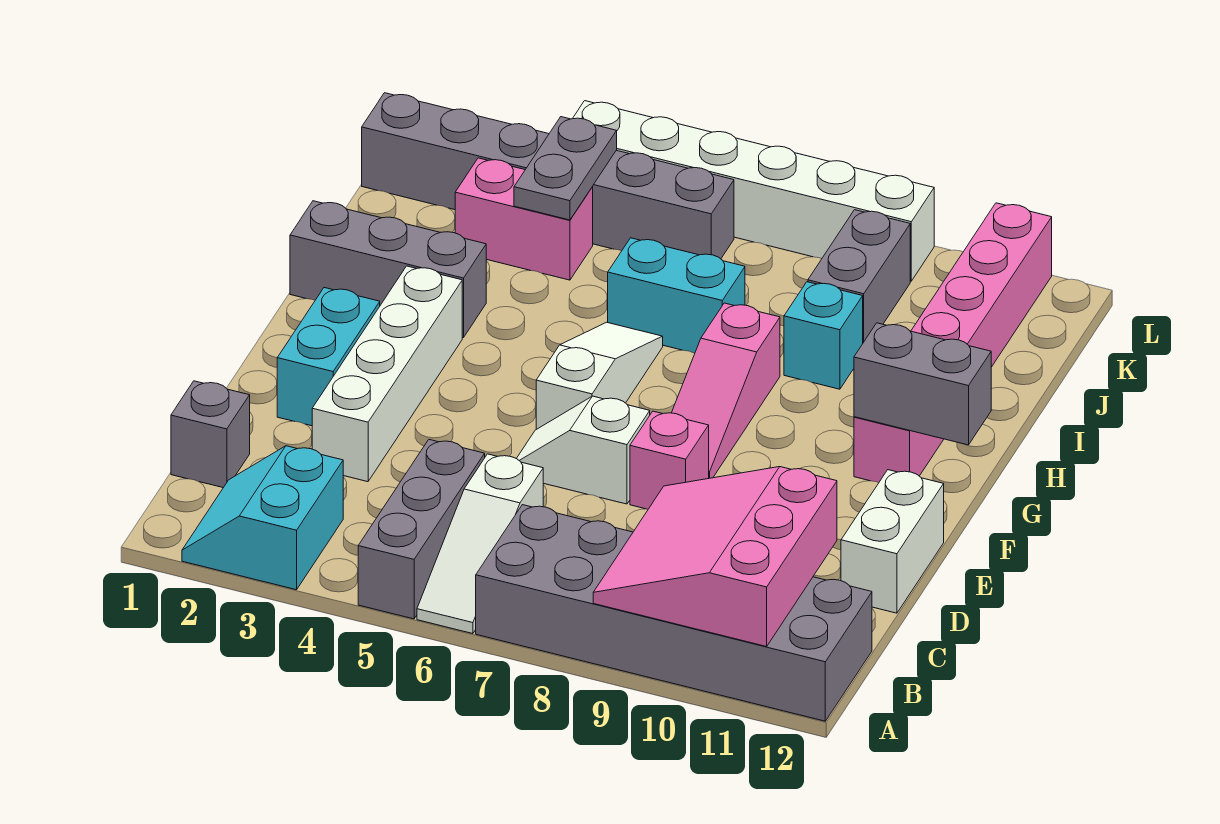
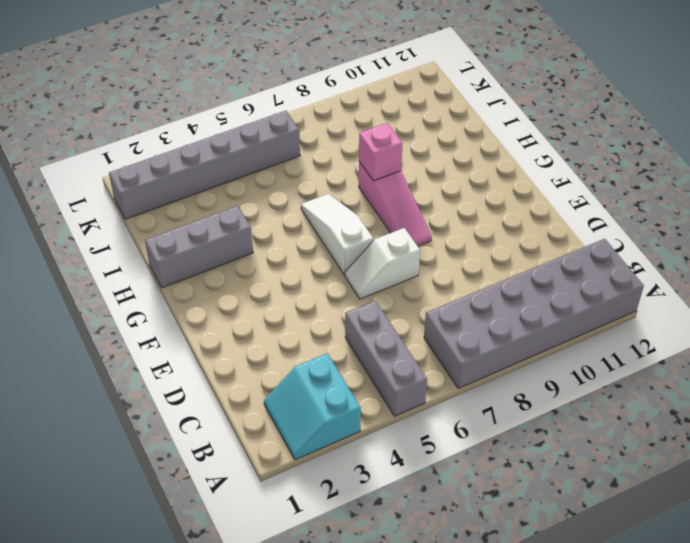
pink 1x1 brick [359,123,402,181] -> pink 1x1 brick moved to [630,411,709,509]
none -> white 1x3 slope [417,454,543,634]
none -> grey 1x1 brick [171,381,250,488]
none -> white 1x4 brick [312,266,462,482]

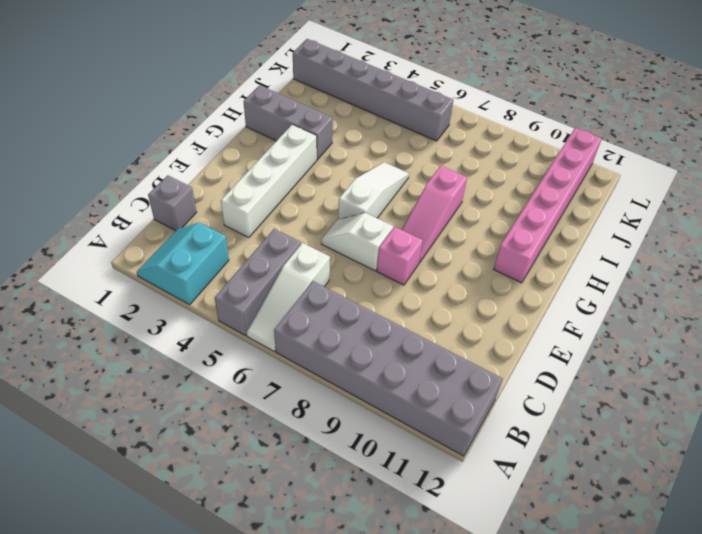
none -> white 1x2 brick [841,470,944,613]
none -> cyan 1x2 brick [277,288,380,426]
none -> cyan 1x2 brick [608,238,745,353]

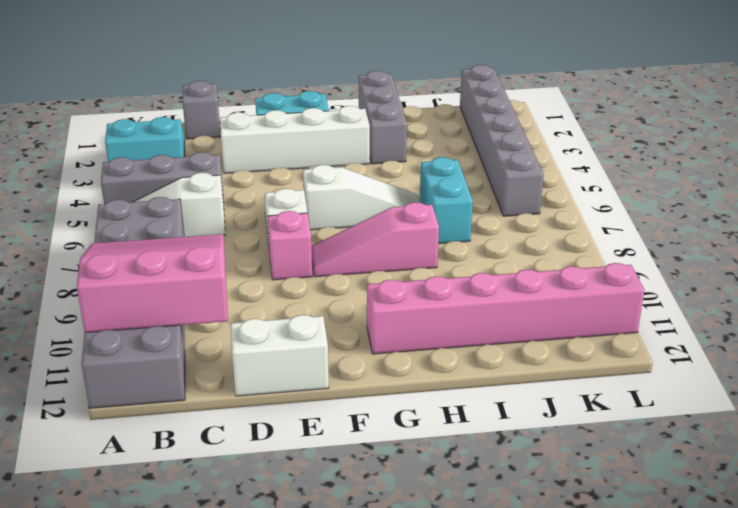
none -> cyan 1x1 brick [784,282,863,389]
none -> pink 1x2 brick [455,158,593,280]
none -> grey 1x2 brick [808,210,910,343]

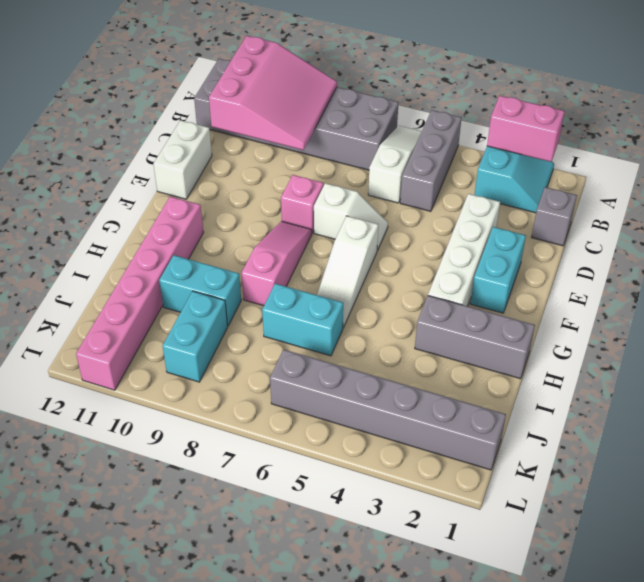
pink 1x2 brick [487,96,565,162] -> pink 1x2 brick moved to [455,158,593,280]
cyan 1x2 brick [159,255,241,326] -> cyan 1x1 brick [784,282,863,389]
cyan 1x2 brick [163,291,228,382] -> grey 1x2 brick [808,210,910,343]
none -> white 1x6 brick [573,101,934,281]
none -> grey 1x2 brick [854,323,991,445]
none -> grey 1x2 plate [514,117,617,220]

